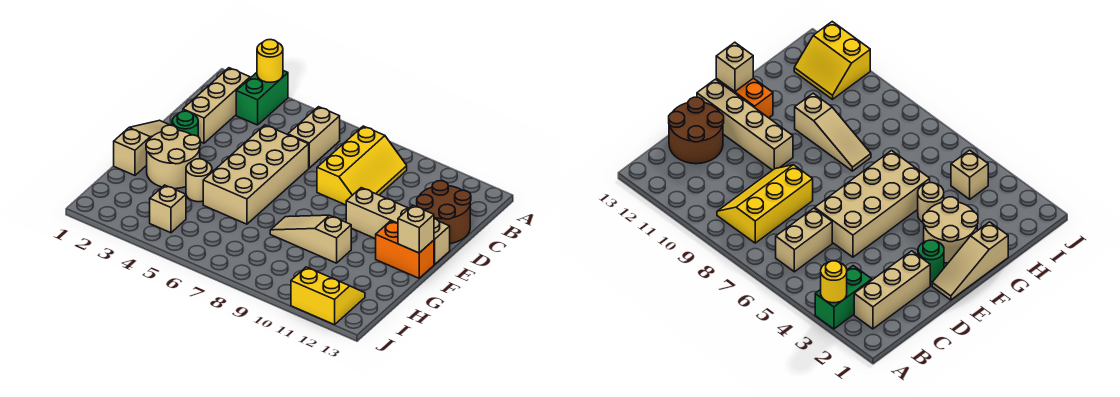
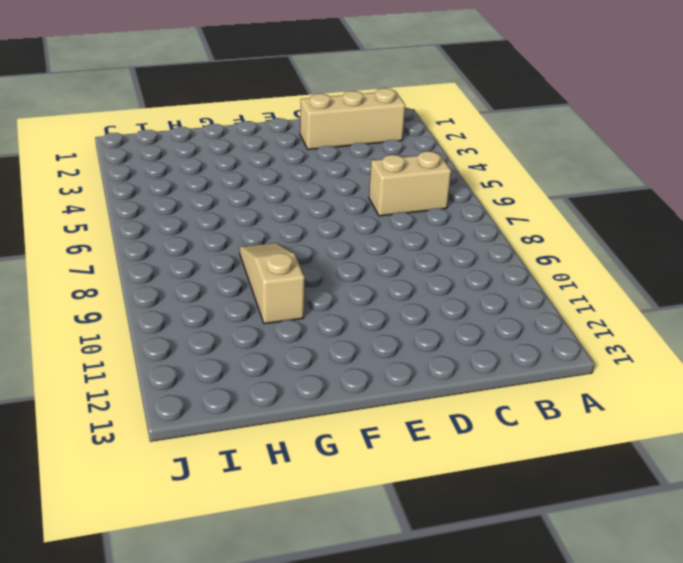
none -> green 1x2 brick [236,71,288,125]
none -> yellow 2x3 slope [317,126,407,205]
none -> brown 2x2 round brick [417,181,471,243]

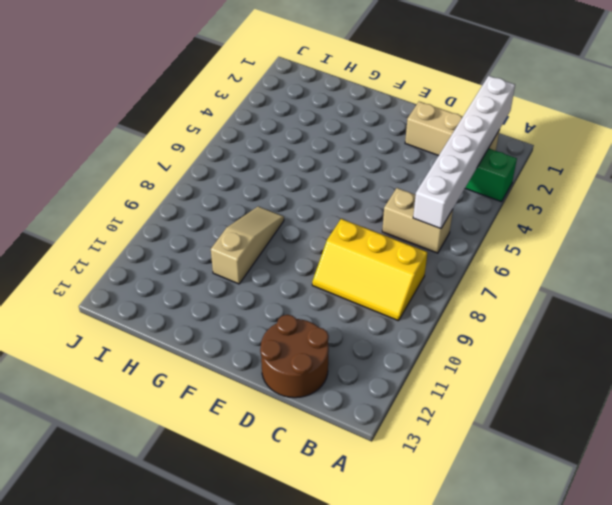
white 1x6 brick [413,76,515,229] -> none
none -> tan 2x4 brick [203,125,309,224]
none -> tan 1x3 slope [114,120,169,175]
none -> green 1x1 round brick [172,111,198,136]

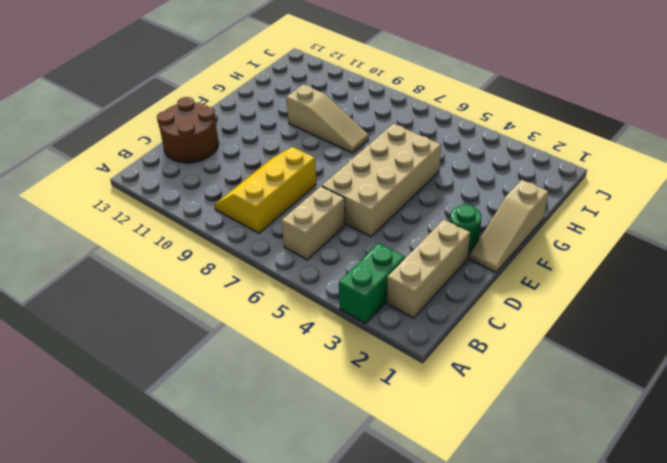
none -> tan 1x4 brick [346,188,450,264]
none -> tan 2x2 round brick [146,125,200,189]
none -> orange 1x2 brick [376,221,434,278]

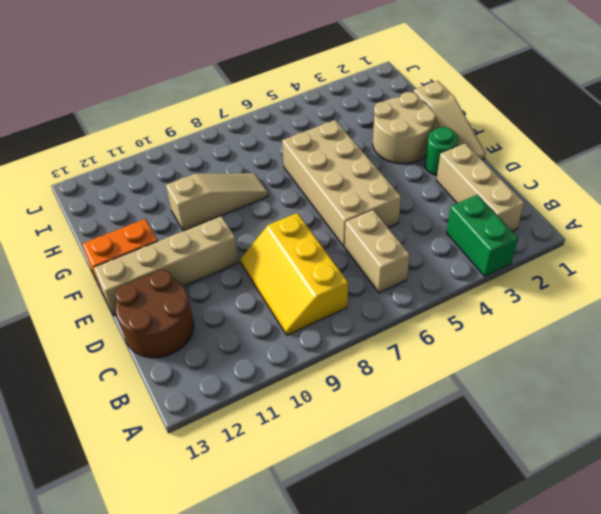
none -> tan 1x1 round brick [186,159,212,202]
none -> tan 1x1 brick [150,185,186,233]
none -> yellow 2x2 slope [291,267,365,325]

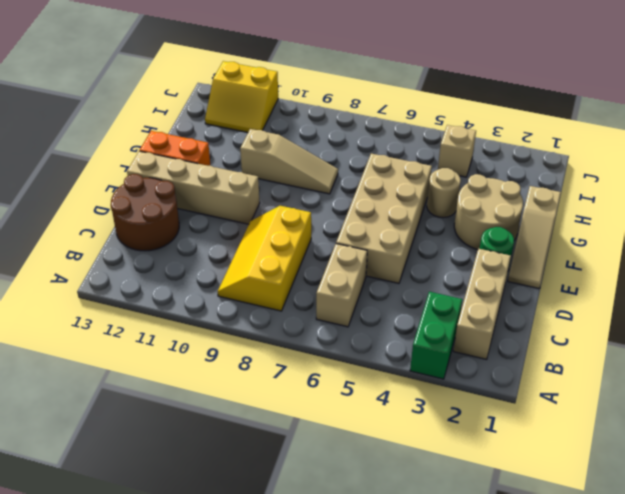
none -> yellow 1x1 round brick [257,40,283,82]
none -> tan 1x1 brick [398,205,434,253]

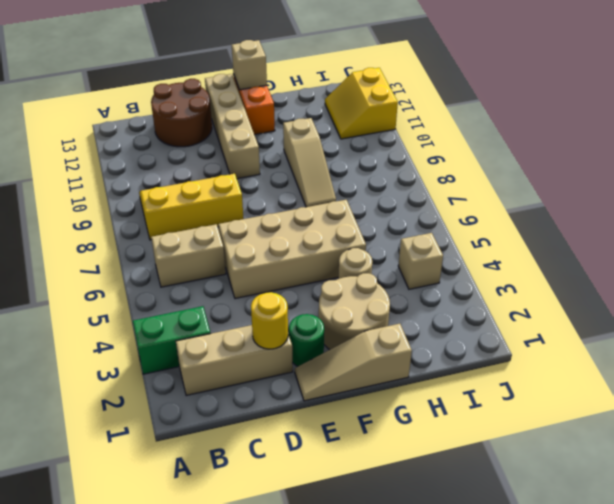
yellow 1x1 round brick [251,292,288,349] -> yellow 1x1 round brick moved to [257,40,283,82]

